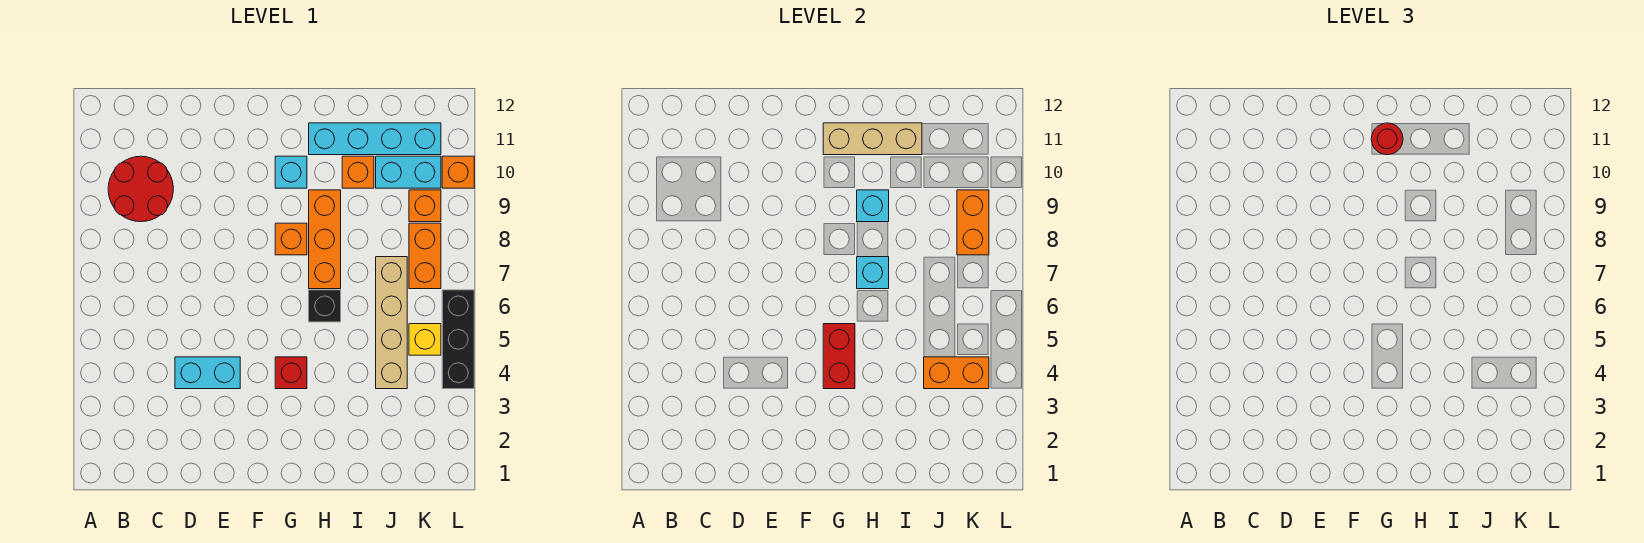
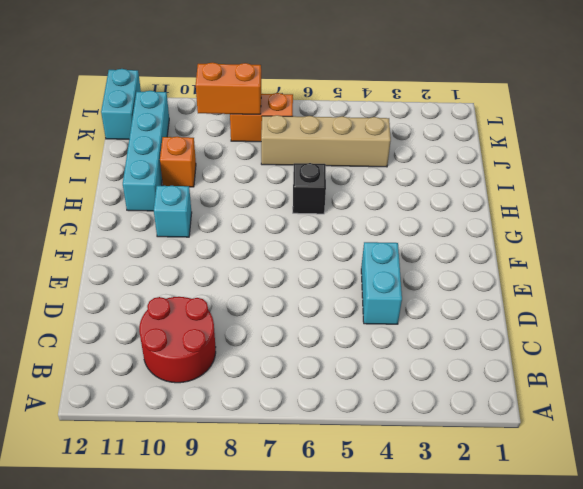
cyan 1x2 brick [101,69,141,139] -> cyan 1x2 brick moved to [376,156,441,188]
none -> red 1x1 brick [275,357,307,389]
none -> orange 1x1 brick [275,223,307,255]
none -> orange 1x3 brick [309,190,341,289]

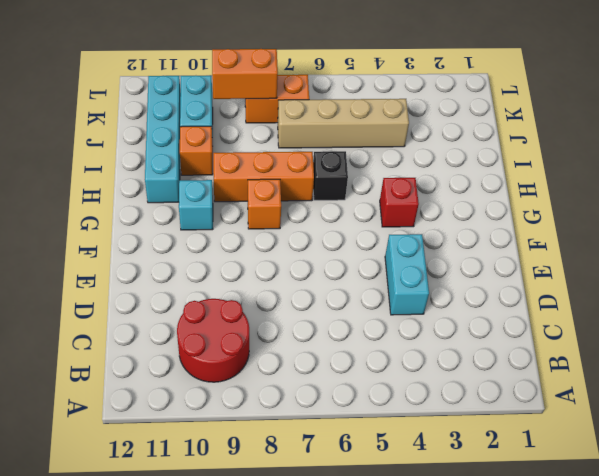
none -> yellow 1x1 brick [409,324,441,355]
none -> orange 1x1 brick [409,190,441,222]
none -> black 1x3 brick [442,290,474,389]

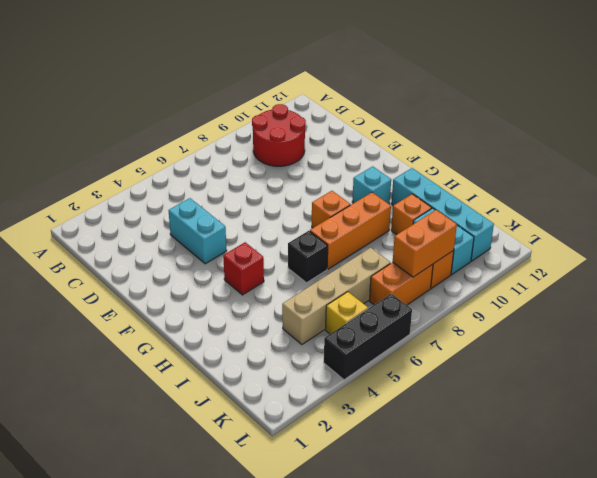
none -> orange 1x1 brick [442,156,474,188]
none -> red 1x2 brick [823,324,855,389]
none -> tan 1x3 brick [823,123,922,155]

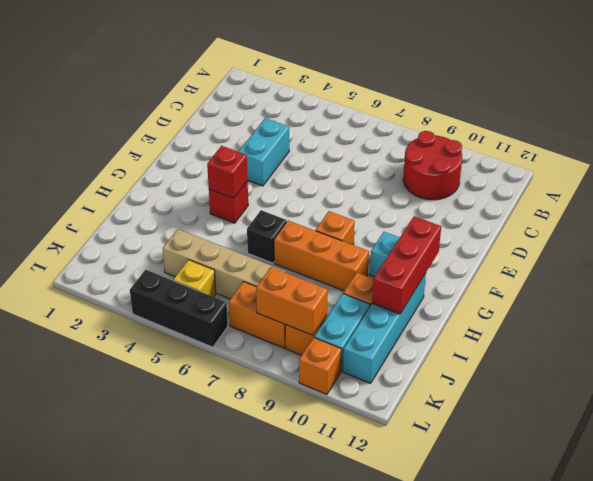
red 1x1 brick [207,146,248,198] -> red 1x2 brick [823,324,855,389]
red 1x3 brick [372,216,441,314] -> tan 1x3 brick [823,123,922,155]
none -> cyan 1x1 brick [857,257,889,289]
none -> cyan 1x1 brick [857,190,889,222]
none -> orange 1x2 brick [924,357,989,389]

